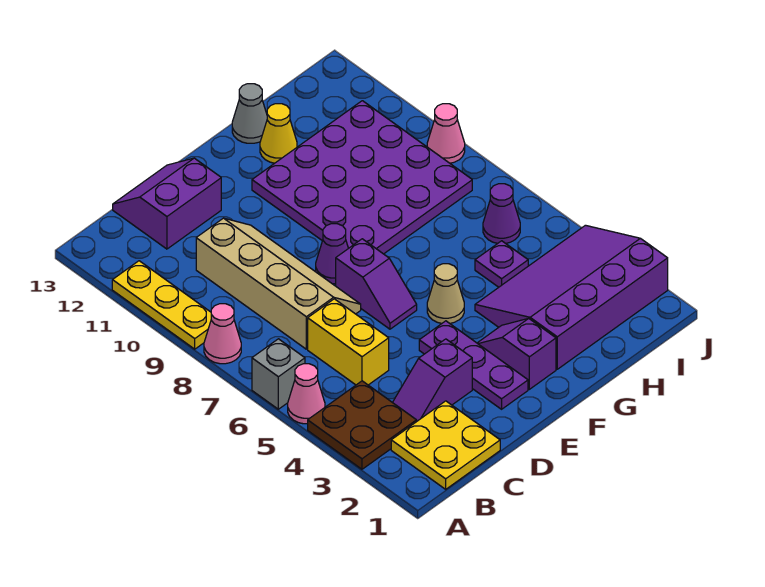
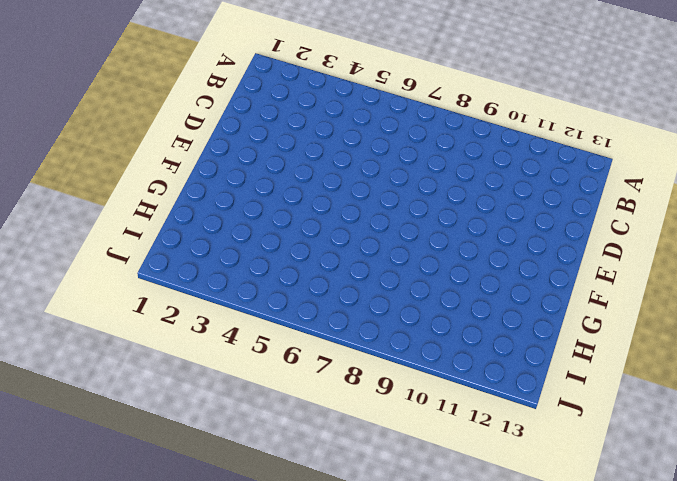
none -> brown 2x2 plate [308,381,417,469]
none -> pink 1x1 cone [288,364,325,424]
none -> grey 1x1 brick [252,339,305,409]

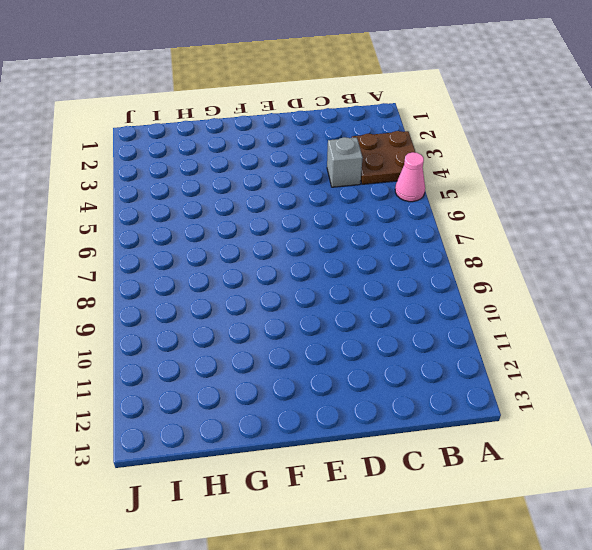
grey 1x1 brick [327,137,363,187] -> grey 1x1 brick moved to [252,339,305,409]
none -> pink 1x1 cone [204,304,241,364]
none -> yellow 1x3 plate [112,261,211,349]
none -> yellow 2x2 plate [391,401,500,489]

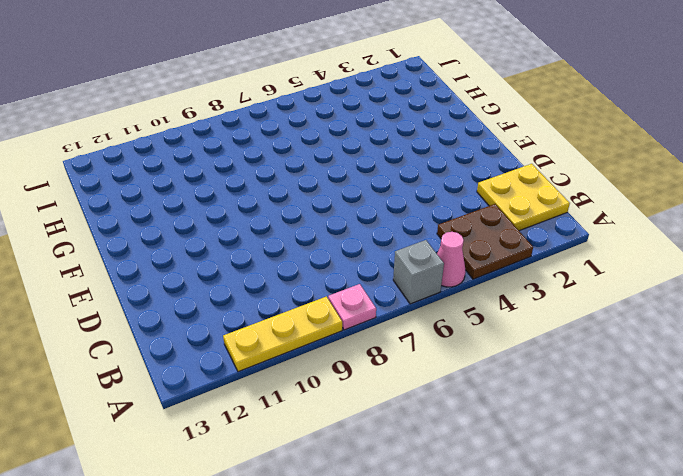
pink 1x1 plate [328,284,376,330] -> pink 1x1 cone [204,304,241,364]
none -> purple 1x2 slope [392,339,472,421]
none -> yellow 1x2 brick [308,299,389,385]
none -> tan 2x4 slope [196,218,361,349]

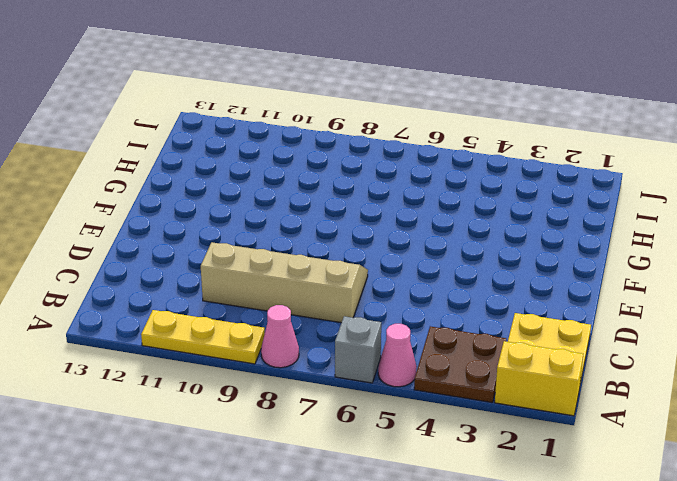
yellow 1x2 brick [495,341,583,416] -> yellow 1x2 brick moved to [308,299,389,385]
none -> purple 1x2 slope [392,339,472,421]
none -> purple 2x2 slope [113,158,221,249]
none -> purple 1x3 plate [419,321,528,409]

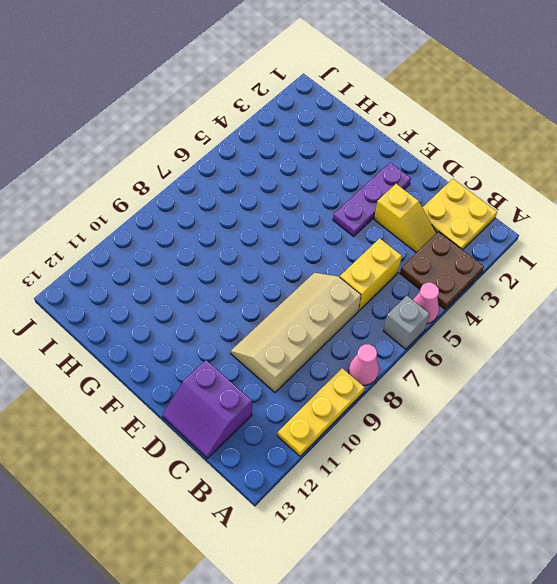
yellow 1x2 slope [374,184,436,253] -> purple 1x2 slope [392,339,472,421]
none -> purple 1x2 slope [336,239,417,329]
none -> purple 1x1 cone [316,224,348,284]
none -> purple 1x2 slope [477,318,556,389]

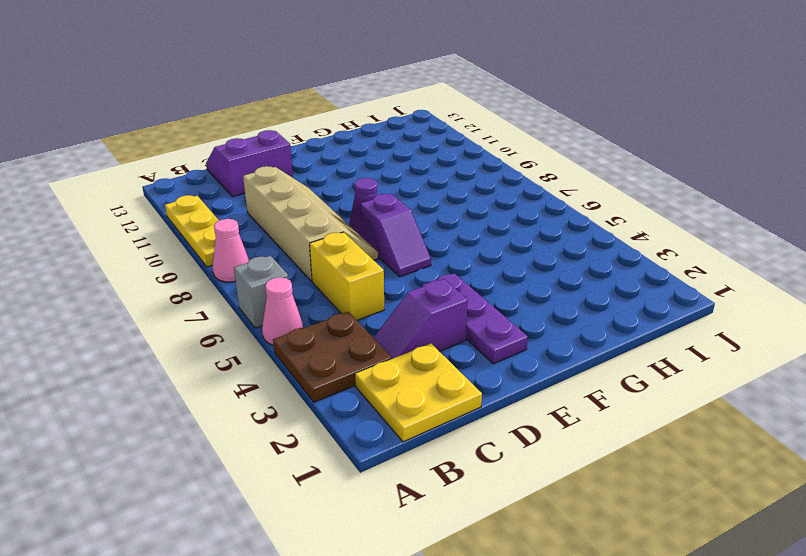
none -> purple 1x2 slope [477,318,556,389]
none -> tan 1x1 cone [427,264,464,323]
none -> purple 4x4 plate [252,101,472,254]

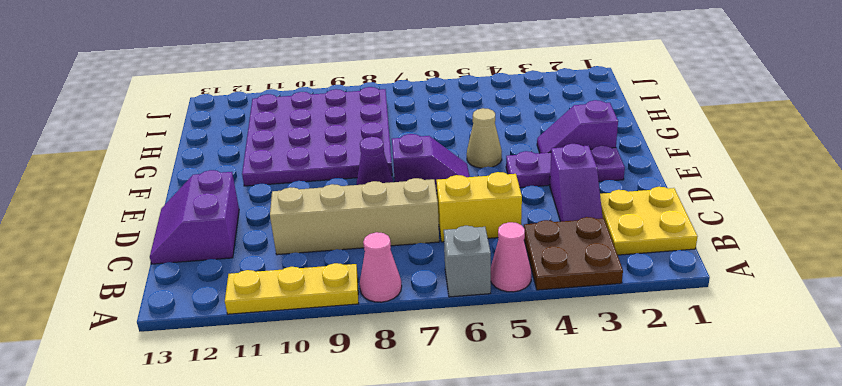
none -> purple 3x4 slope [475,225,668,369]
none -> yellow 1x1 cone [260,104,297,163]
none -> grey 1x1 cone [232,84,267,143]

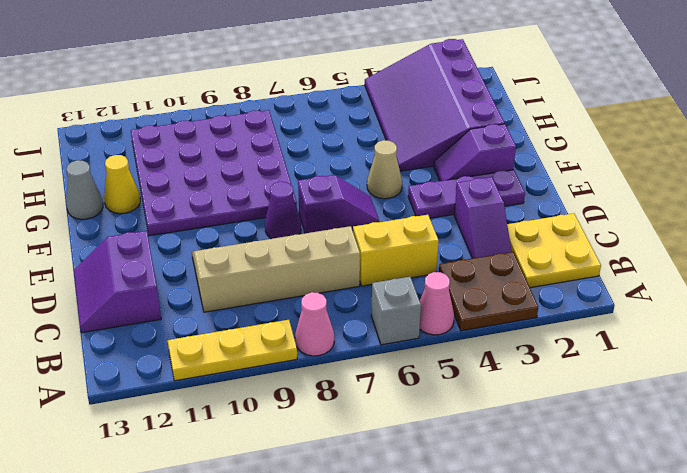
none -> purple 1x1 plate [475,241,528,287]
none -> purple 1x1 cone [483,184,520,243]
none -> pink 1x1 cone [427,104,465,163]

